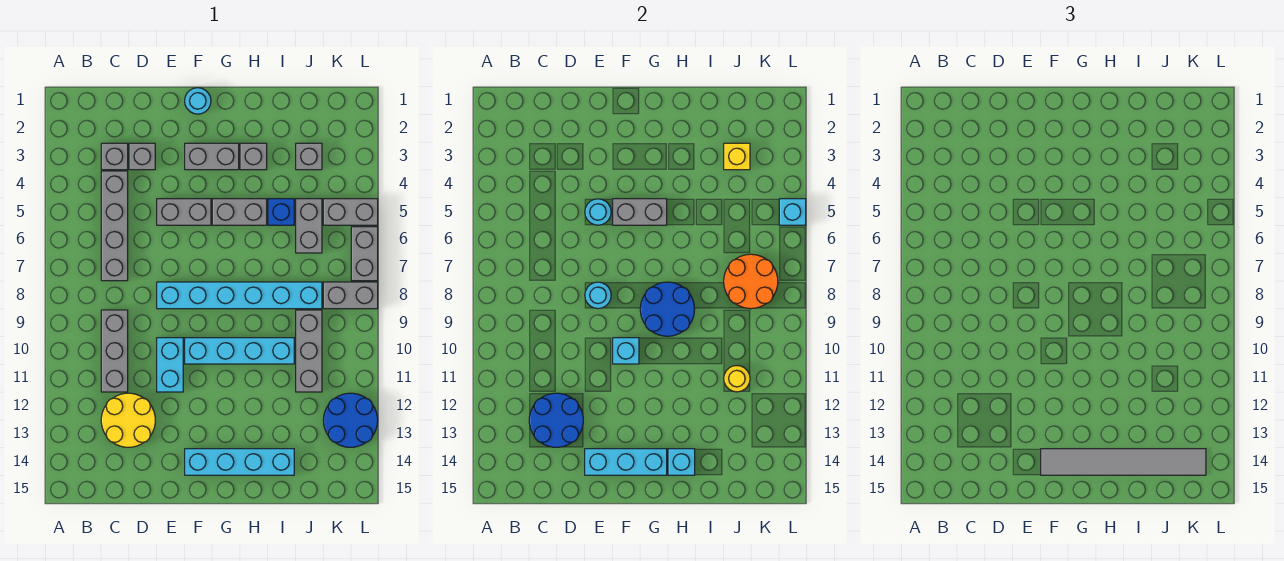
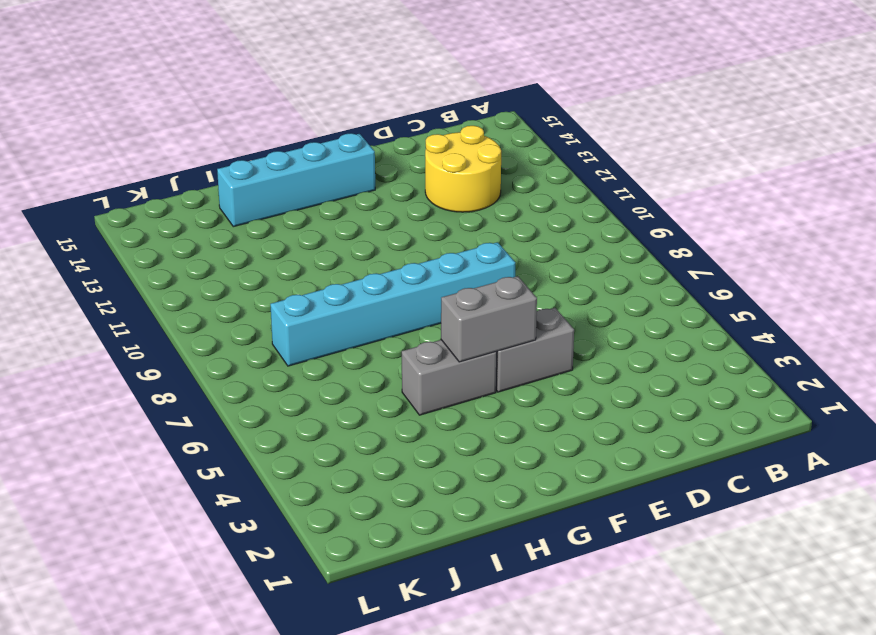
none -> grey 1x1 brick [101,143,128,170]
none -> grey 1x4 brick [101,171,128,281]
none -> grey 1x3 brick [101,310,128,392]
none -> grey 1x1 brick [129,143,155,170]

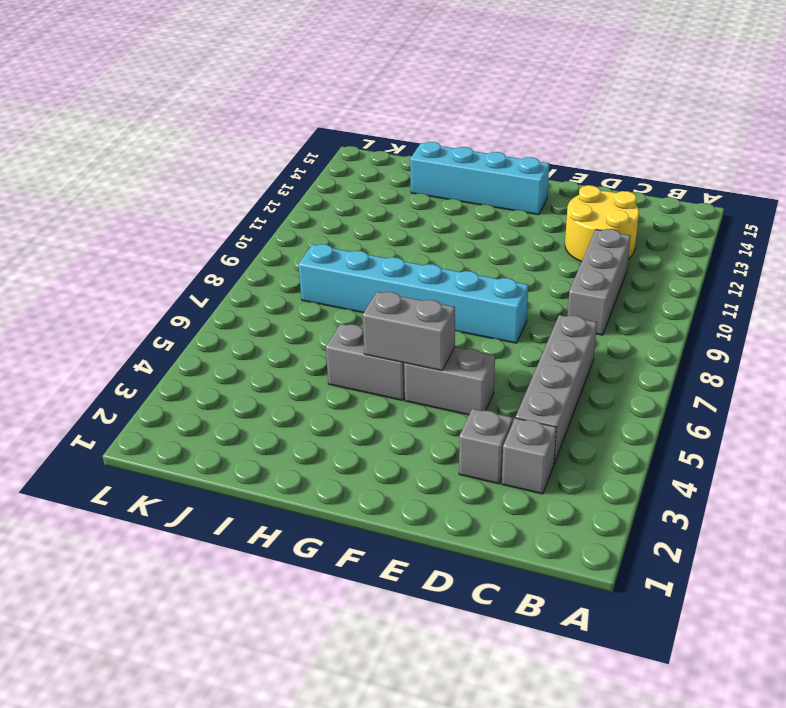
none -> cyan 1x2 brick [157,338,183,392]
none -> cyan 1x1 round brick [185,88,211,114]
none -> grey 1x2 brick [185,143,239,170]
none -> cyan 1x4 brick [185,338,294,364]

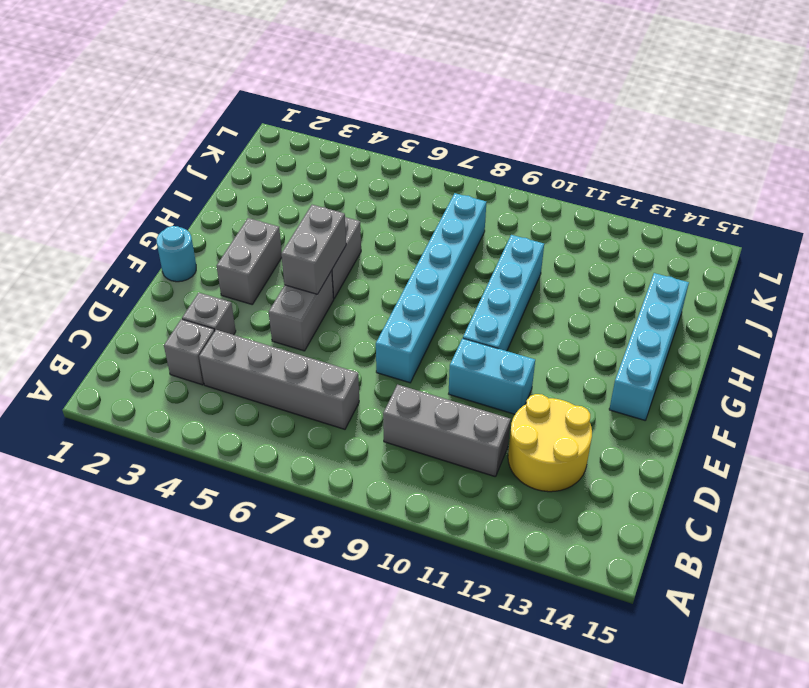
none -> grey 1x1 brick [240,143,267,170]
none -> blue 1x1 brick [268,199,294,225]
none -> grey 1x1 brick [296,143,322,170]
none -> grey 1x2 brick [296,199,322,253]

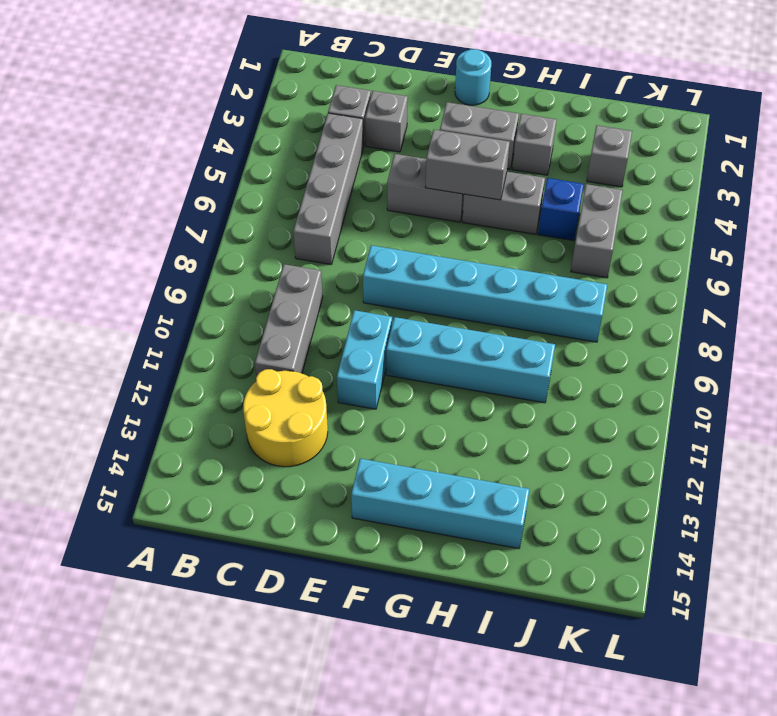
none -> grey 1x3 brick [296,310,322,392]
none -> grey 1x2 brick [323,199,378,225]
none -> grey 1x2 brick [323,282,378,309]
none -> blue 2x2 round brick [323,393,378,447]

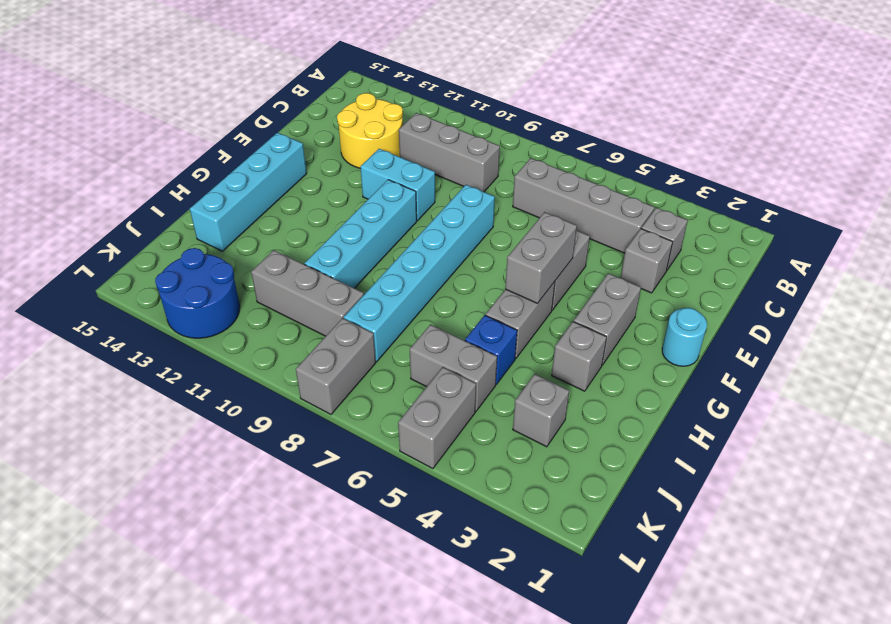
none -> grey 1x2 brick [351,227,378,281]
none -> blue 2x2 round brick [529,393,583,447]
none -> cyan 1x1 round brick [585,199,611,225]
none -> cyan 1x1 round brick [585,282,611,309]

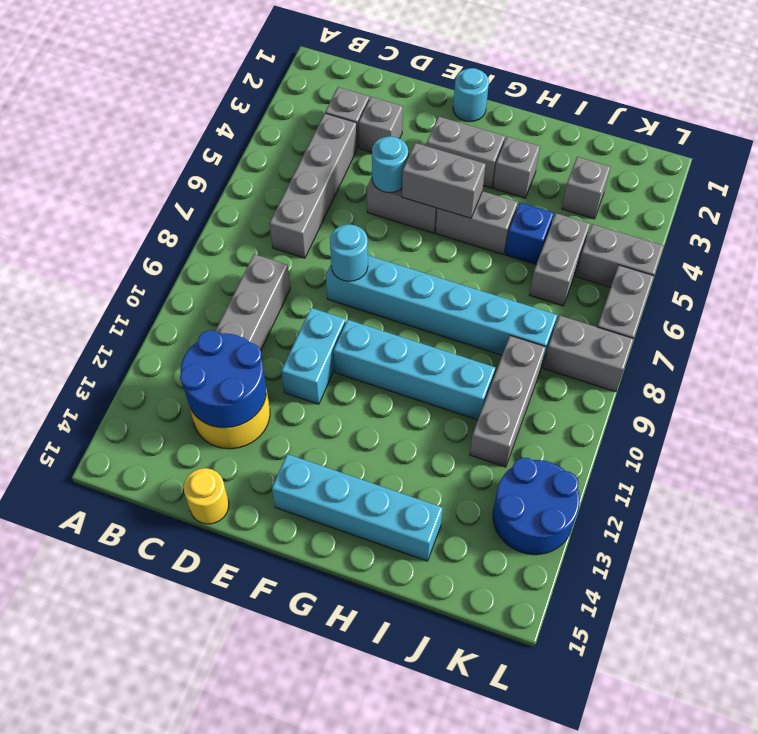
yellow 1x1 round brick [184,468,229,524] -> yellow 1x1 round brick moved to [724,366,750,392]
none -> cyan 1x3 brick [585,449,667,475]
none -> cyan 1x1 brick [613,338,639,364]
none -> blue 2x2 round brick [640,282,695,336]
none -> cyan 1x1 brick [668,449,695,475]

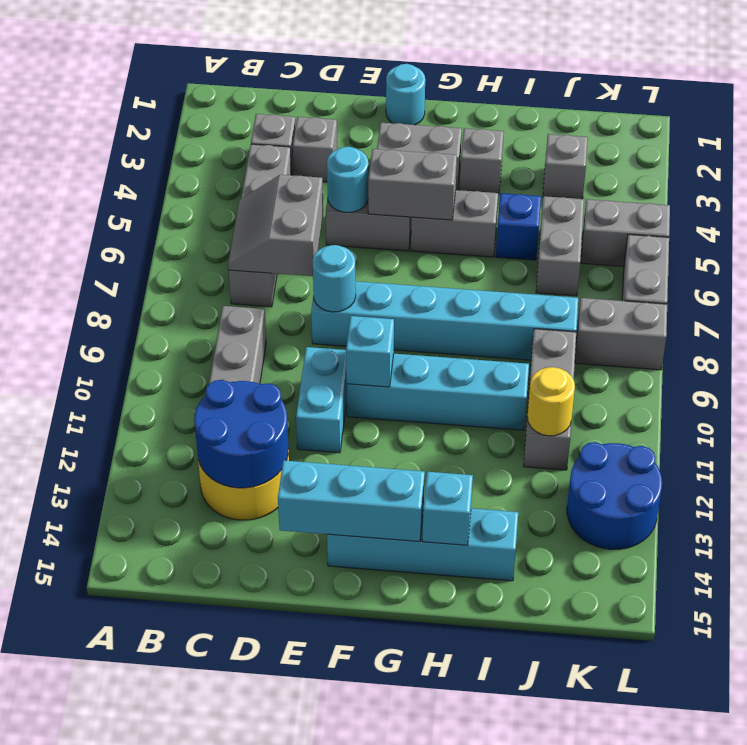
grey 2x2 slope [228,175,323,276] -> none
none -> blue 2x2 round brick [640,282,695,336]
none -> yellow 1x1 brick [724,143,750,170]
none -> orange 2x2 round brick [724,254,778,309]
none -> cyan 1x1 brick [779,199,806,225]

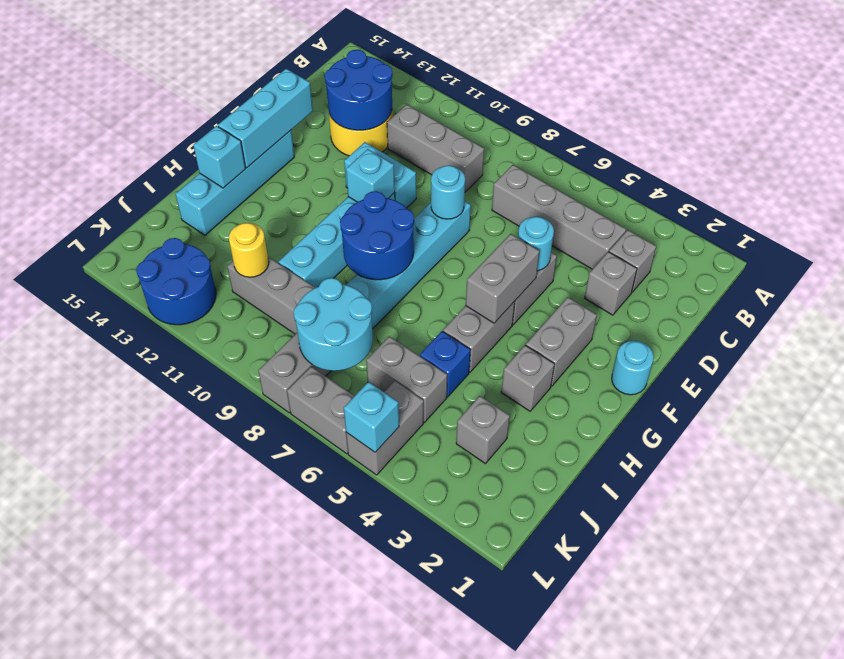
cyan 2x2 round brick [294,278,373,371] -> orange 2x2 round brick [724,254,778,309]
none -> yellow 1x1 brick [724,143,750,170]
none -> grey 1x6 tile [1041,449,1206,475]

